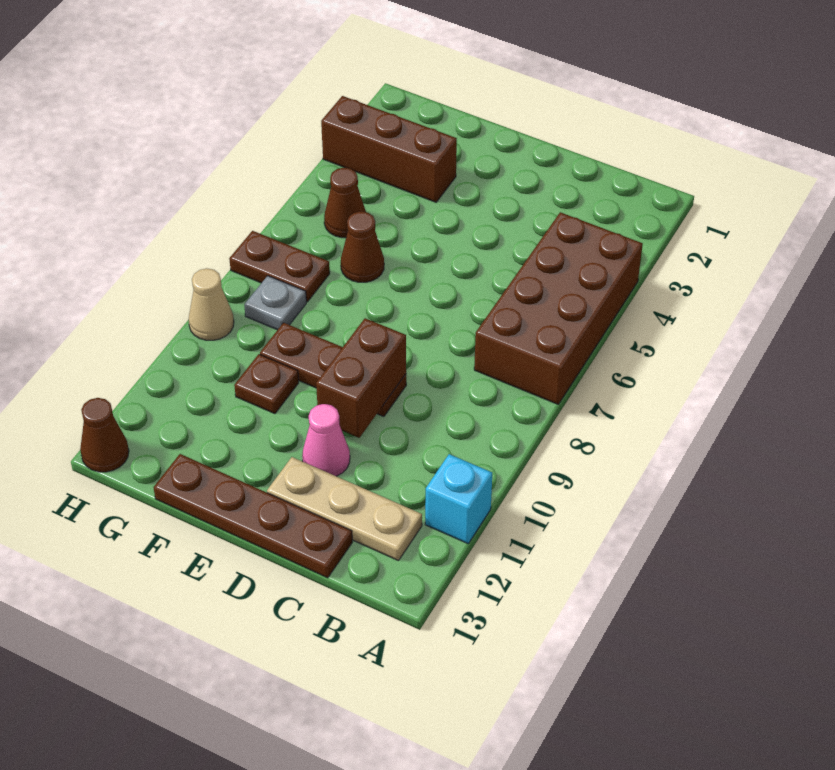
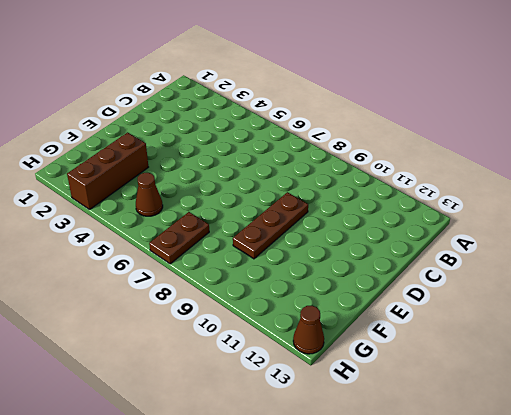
none -> brown 2x4 brick [474,212,643,404]
none -> cyan 1x1 brick [425,454,492,544]
none -> tan 1x3 plate [267,457,422,561]

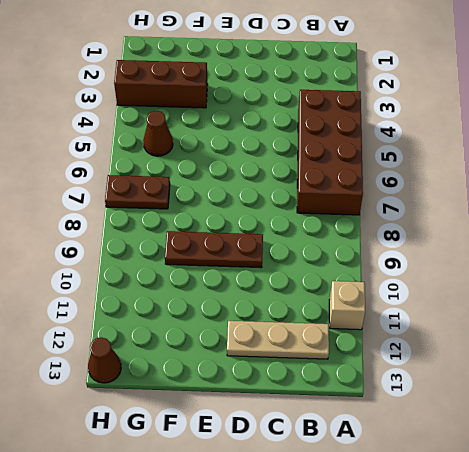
tan 1x1 brick [329,281,365,330] -> cyan 1x1 brick [425,454,492,544]
none -> brown 1x4 plate [154,454,352,578]
none -> pink 1x1 cone [302,404,350,476]
none -> brown 1x1 cone [341,212,384,282]

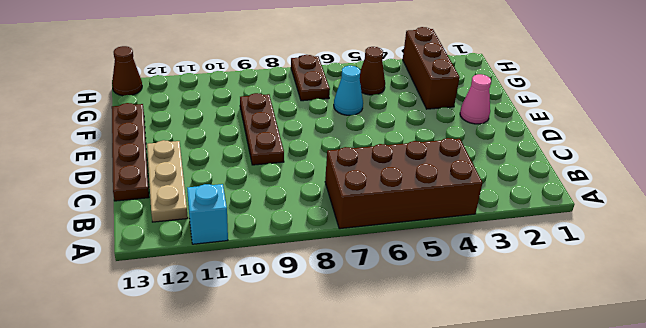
pink 1x1 cone [460,74,491,124] -> pink 1x1 cone moved to [302,404,350,476]
cyan 1x1 cone [334,66,363,115] -> brown 1x1 cone [341,212,384,282]
none -> brown 1x1 plate [234,354,299,414]
none -> grey 1x1 plate [244,276,306,330]
none -> tan 1x1 cone [188,268,234,340]

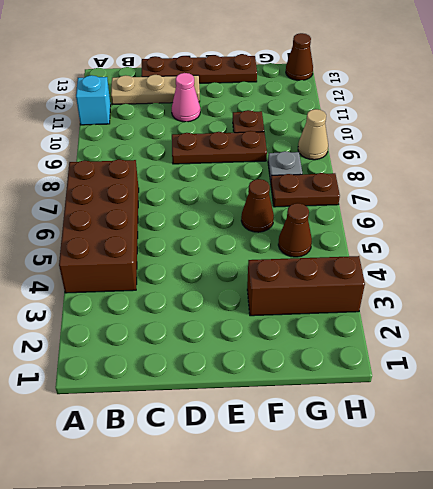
none -> brown 1x2 brick [316,318,406,438]

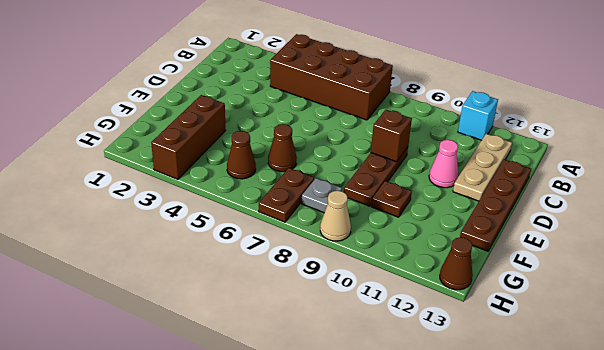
brown 1x1 brick [371,110,412,162] -> brown 1x2 brick [316,318,406,438]

